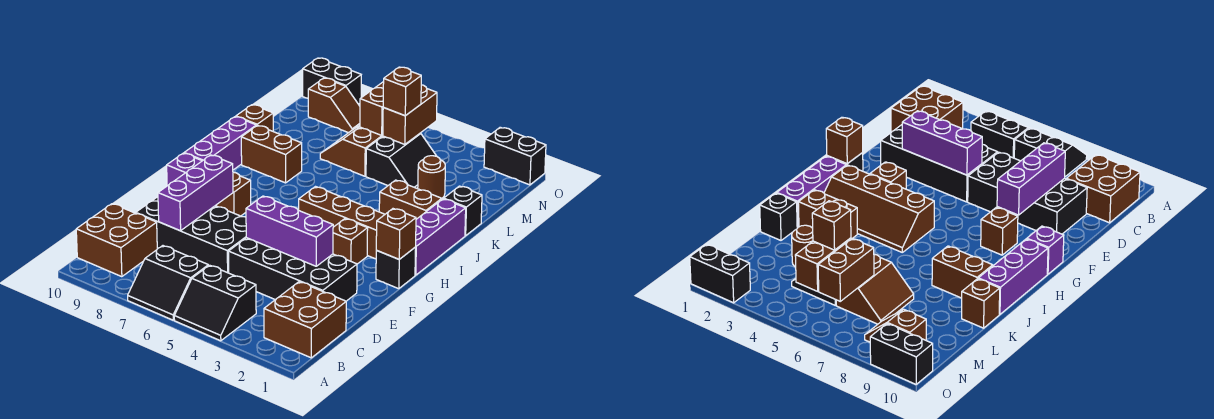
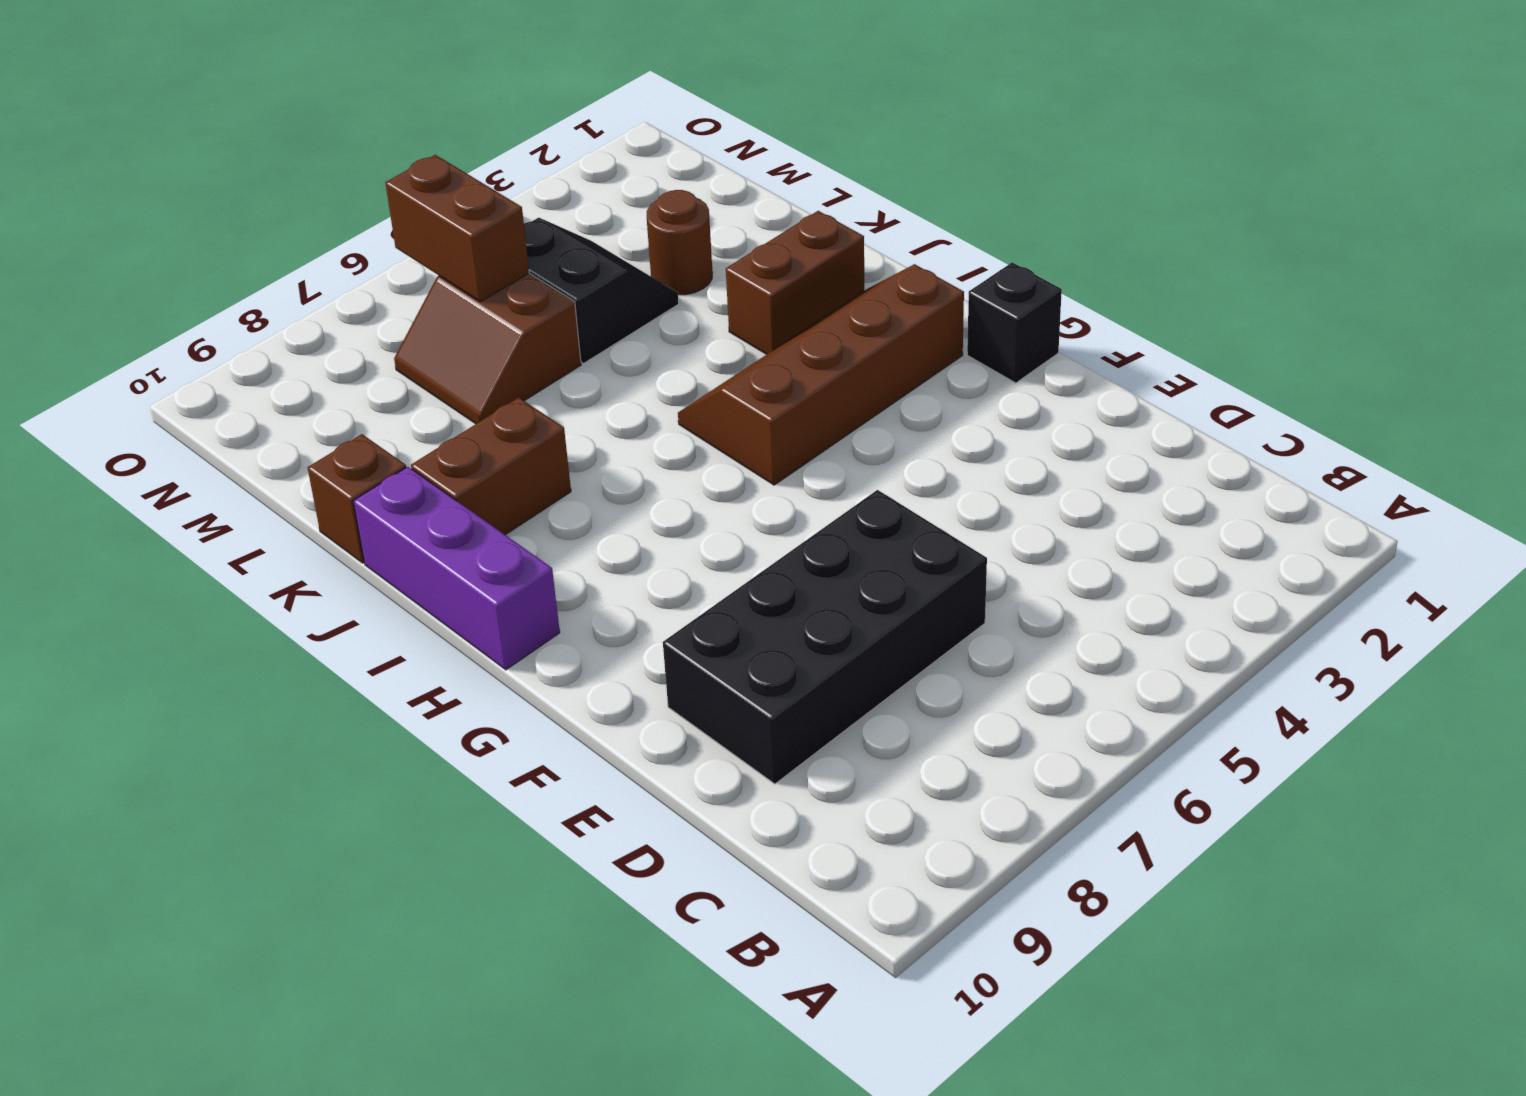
none -> black 2x2 slope [174,265,256,341]
none -> black 2x2 slope [128,246,208,320]
none -> brown 2x2 brick [264,282,346,358]

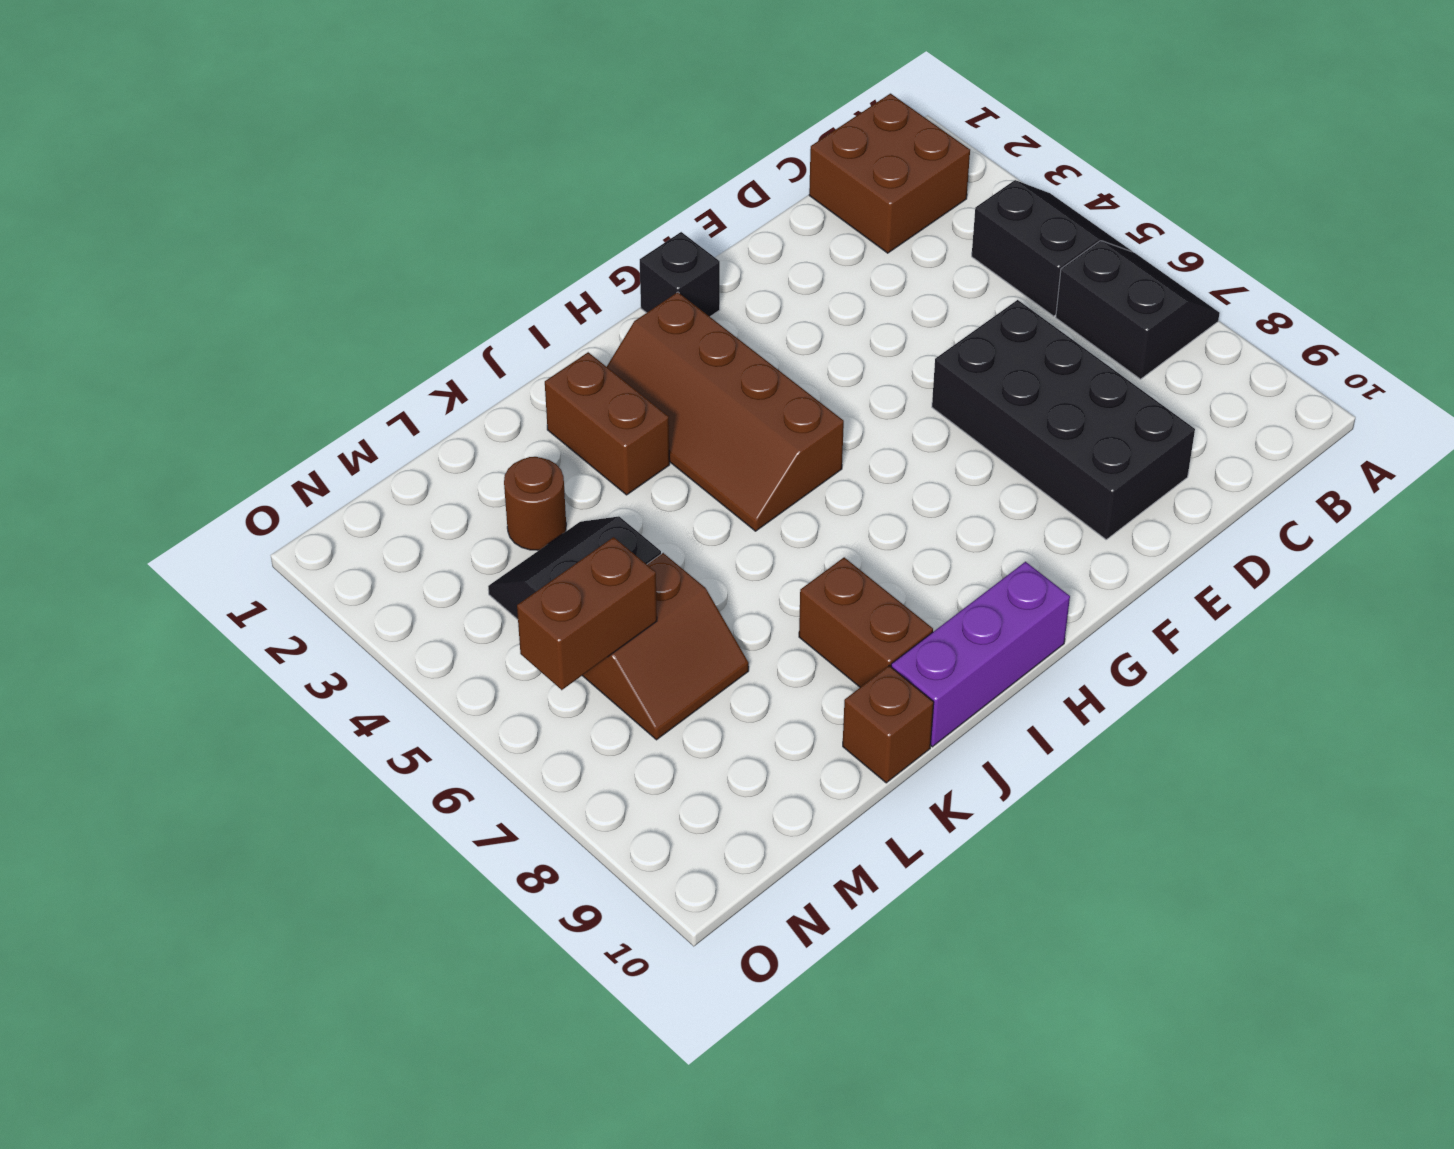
none -> brown 2x2 brick [76,204,157,277]
none -> black 2x4 brick [228,238,357,301]
none -> brown 1x1 brick [333,219,368,264]

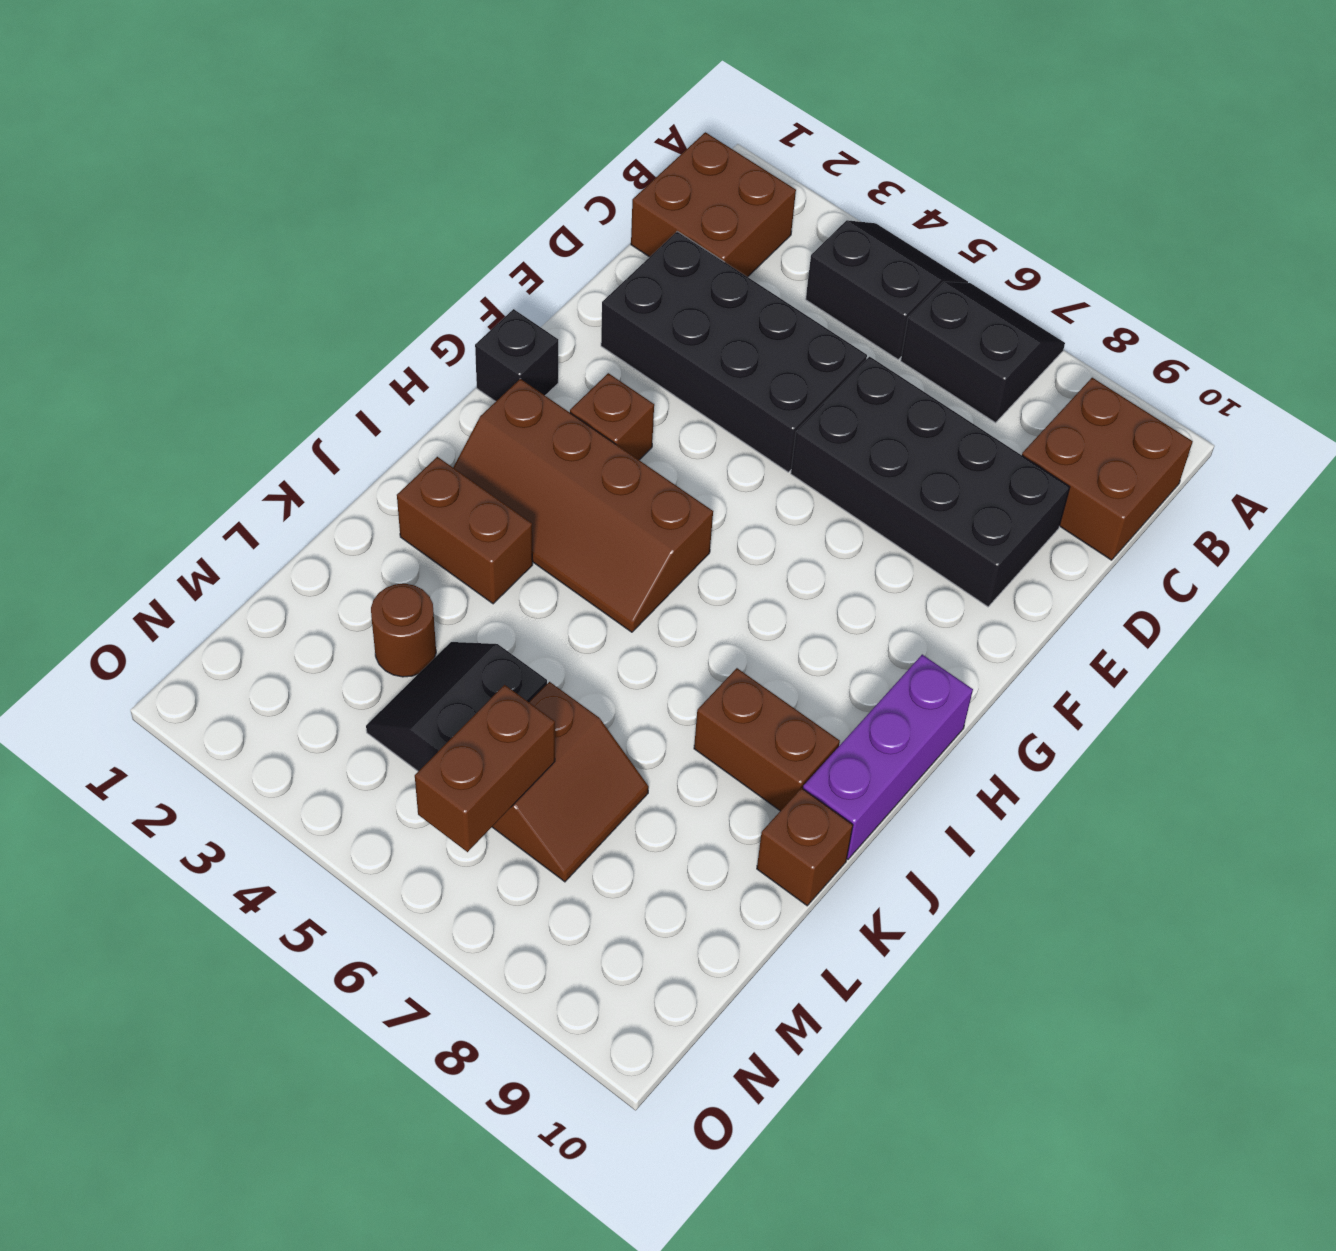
none -> brown 1x1 brick [216,172,251,216]
none -> purple 1x1 brick [167,153,202,186]
none -> purple 1x3 brick [415,199,466,275]

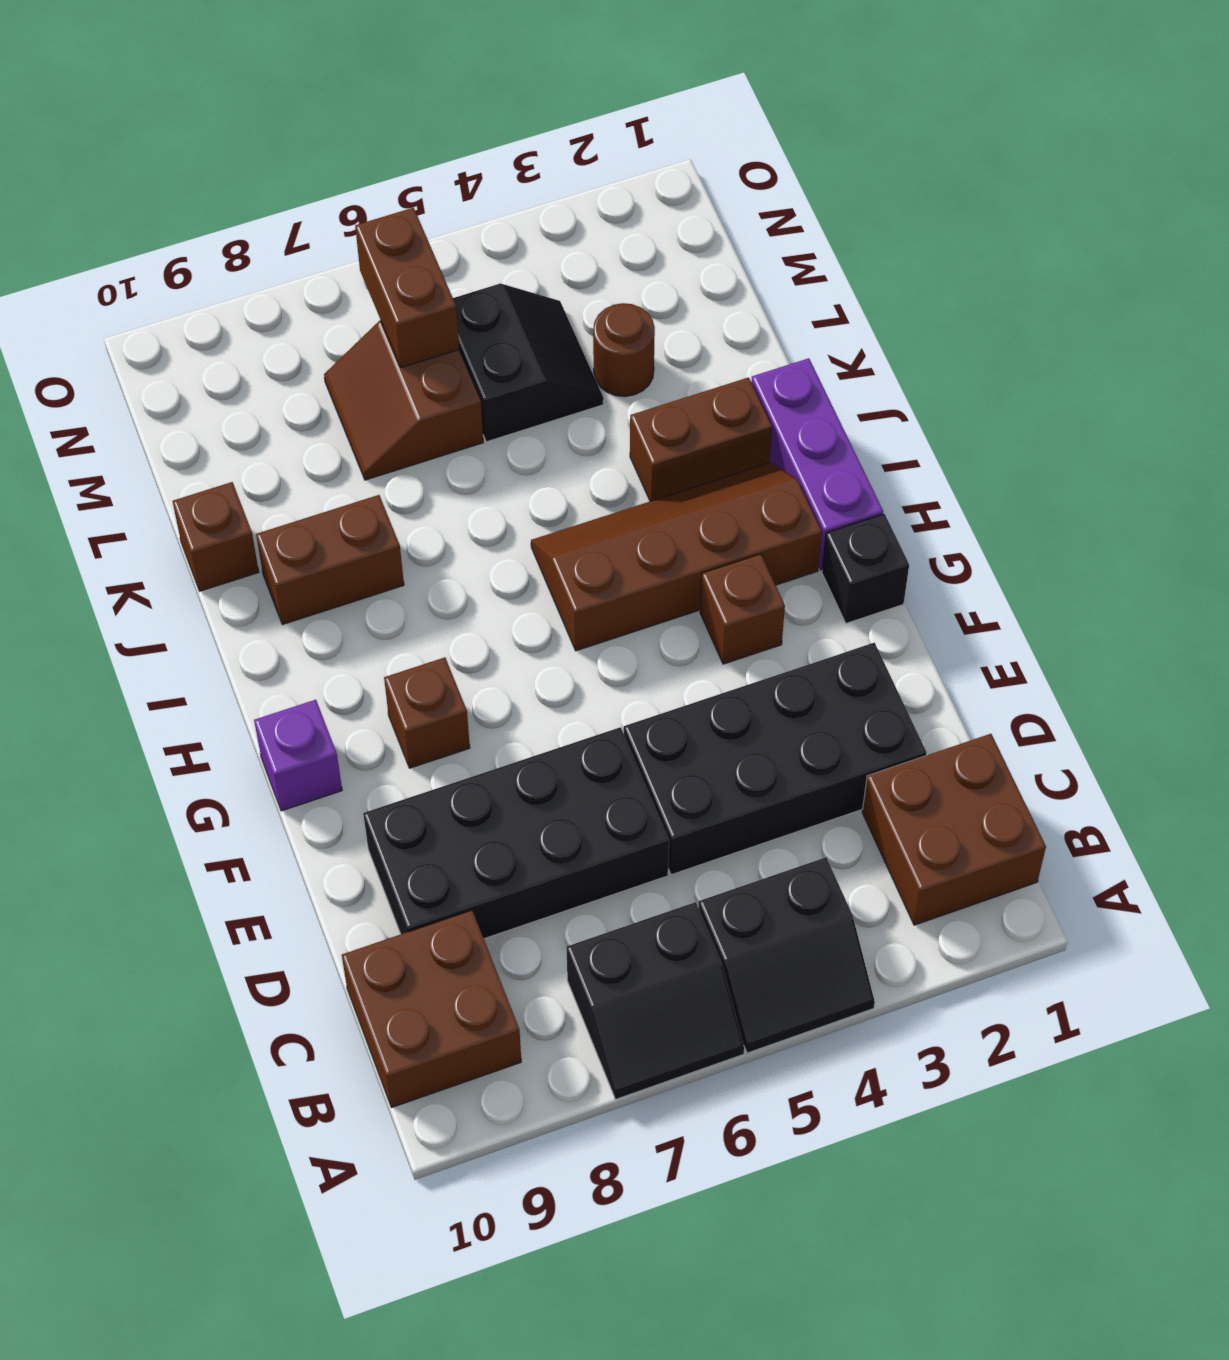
none -> purple 1x3 brick [184,117,256,170]
none -> black 1x1 brick [444,186,482,236]
none -> brown 1x2 slope [308,78,360,133]

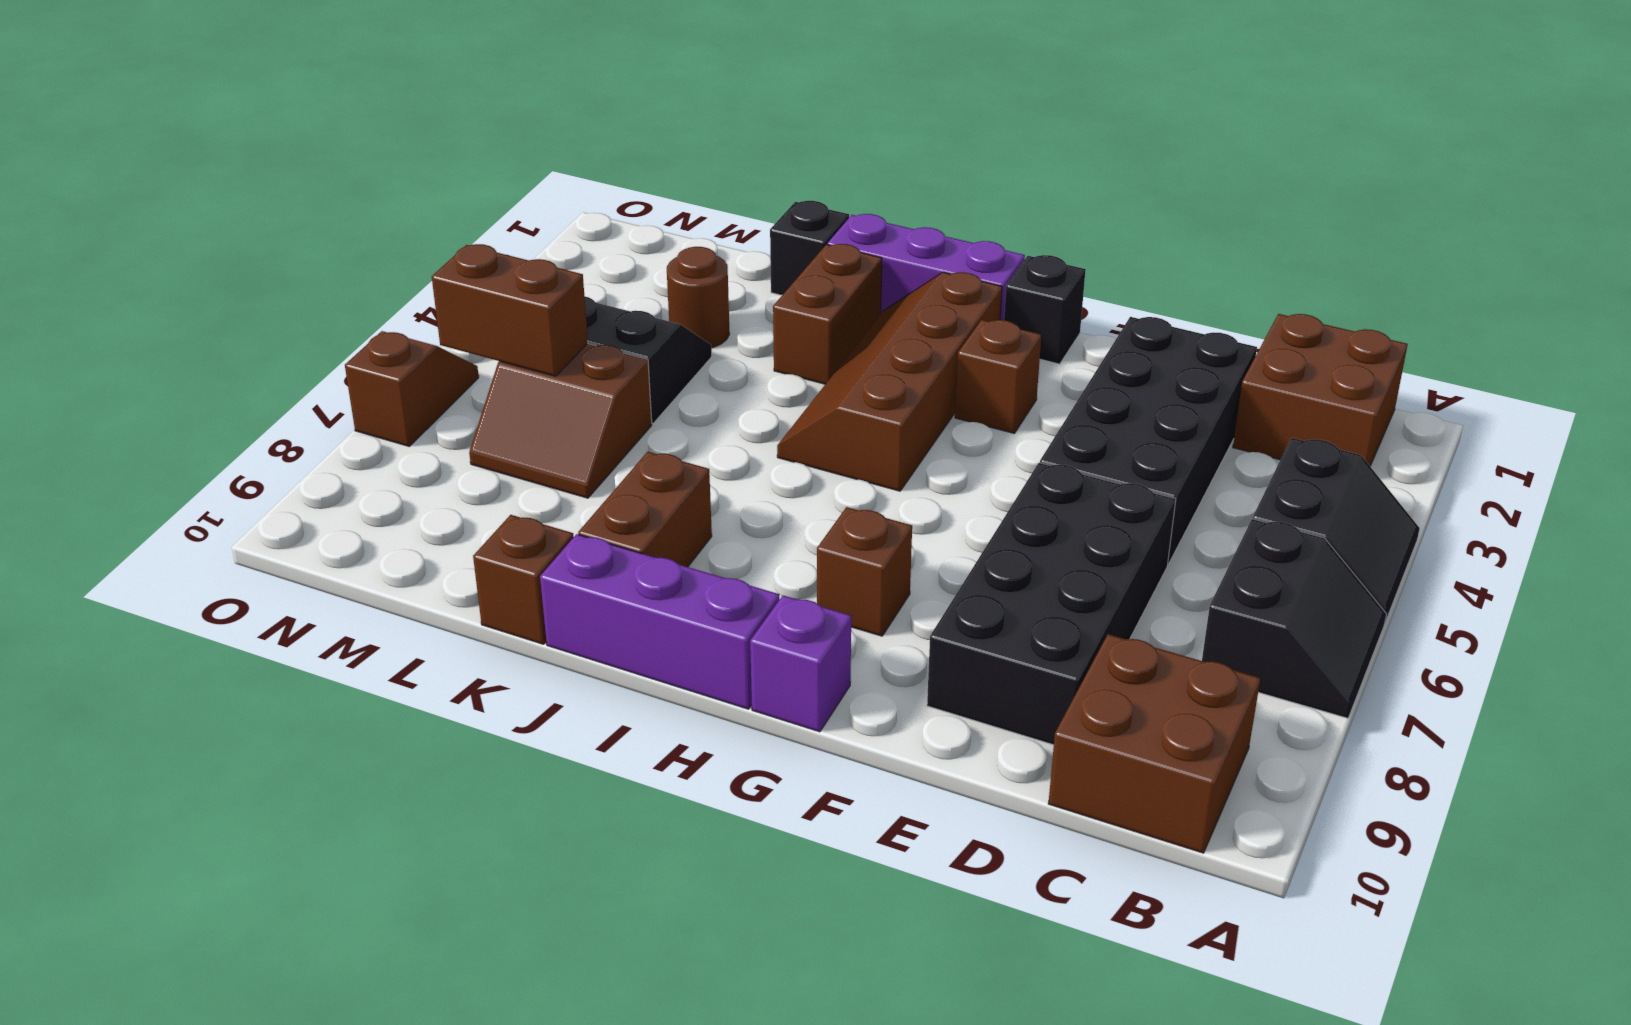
brown 1x2 slope [345,331,479,447] -> brown 1x2 slope moved to [308,78,360,133]
none -> black 1x2 brick [484,127,546,185]
none -> black 1x2 brick [303,58,361,104]
none -> purple 1x3 brick [158,155,233,231]

